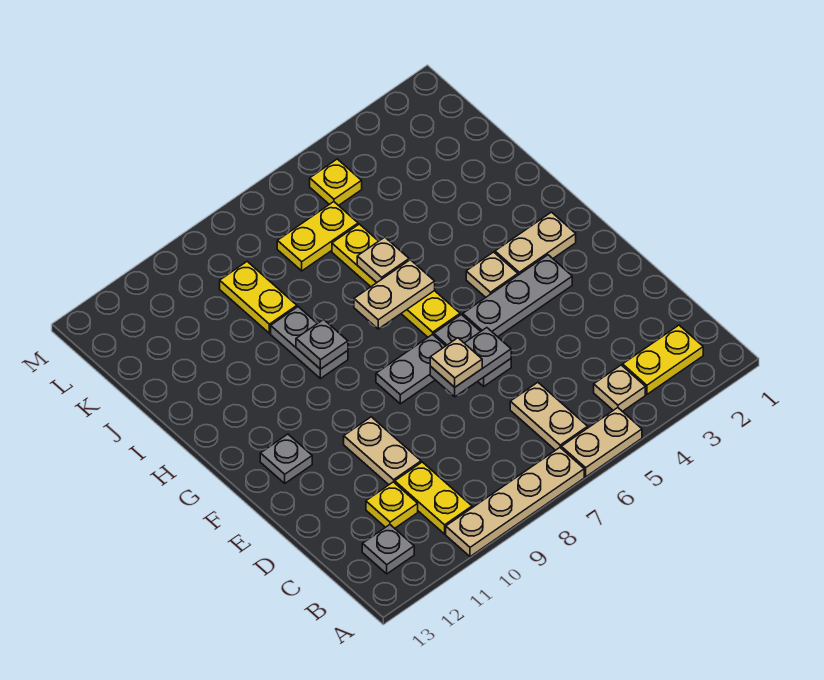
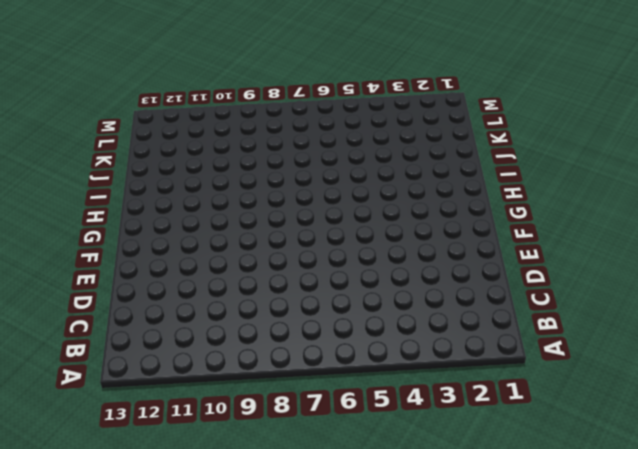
none -> tan 1x2 plate [561,408,642,477]
none -> tan 1x4 plate [446,448,584,557]
none -> yellow 1x2 plate [623,325,703,394]

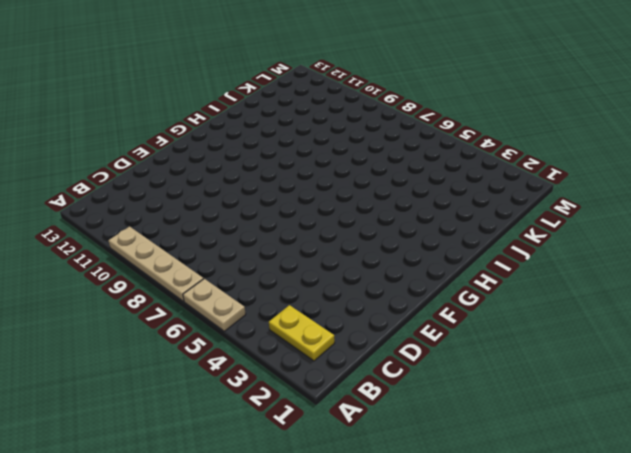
none -> tan 1x1 plate [594,365,645,412]
none -> tan 1x2 plate [510,382,588,450]
none -> yellow 1x2 plate [395,462,472,534]

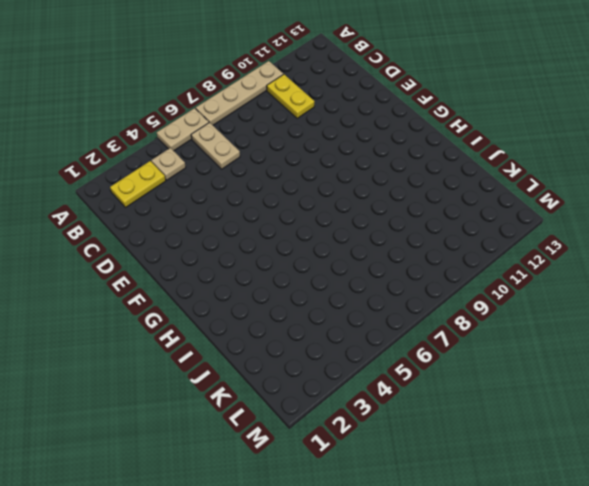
none -> grey 1x1 plate [362,525,414,574]
none -> yellow 1x1 plate [366,482,418,528]
none -> tan 1x2 plate [344,417,421,485]

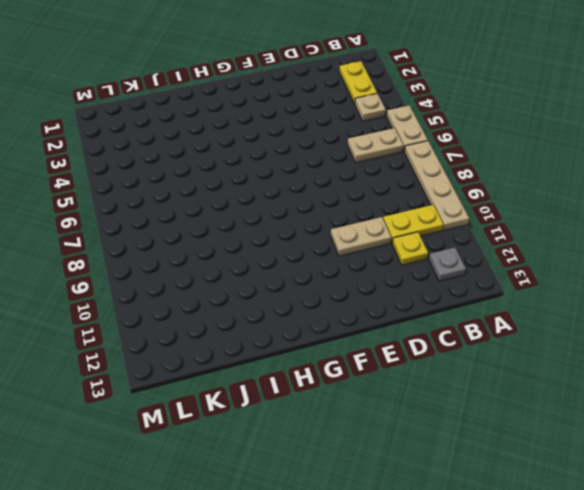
none -> grey 1x2 plate [434,315,511,386]
none -> grey 1x3 plate [463,255,572,337]
none -> grey 1x2 plate [376,334,445,404]

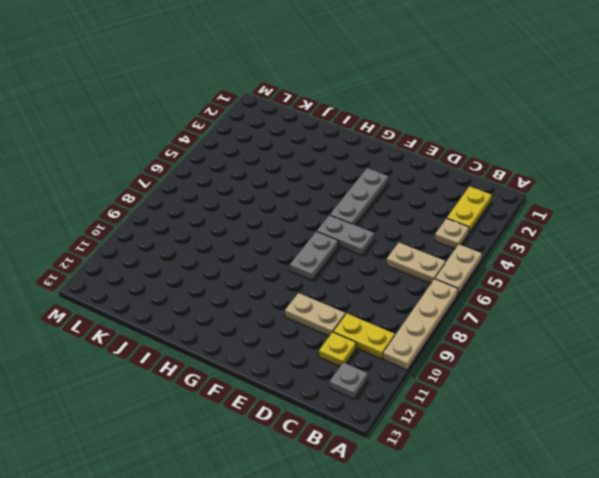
none -> grey 1x1 plate [260,434,312,483]
none -> tan 1x2 plate [495,212,576,275]
none -> tan 1x1 plate [466,252,518,297]

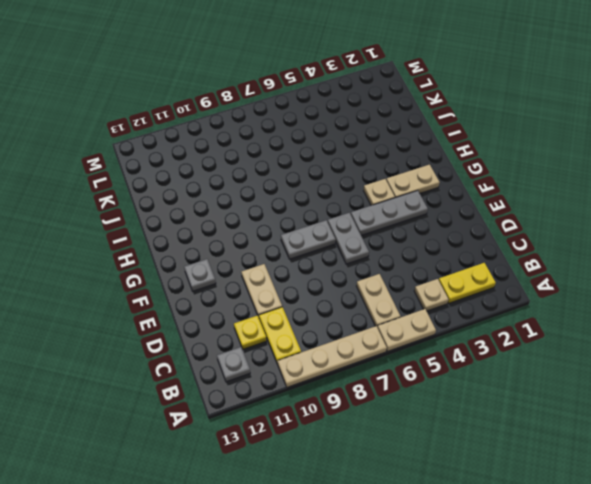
none -> yellow 1x4 plate [332,224,460,337]
none -> grey 1x2 plate [271,307,348,379]
none -> yellow 1x2 plate [220,262,297,333]

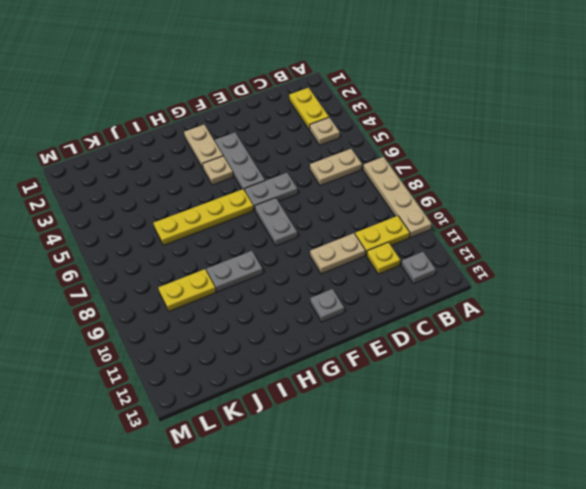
none -> tan 1x2 plate [561,408,642,477]
none -> yellow 1x2 plate [277,202,358,271]
none -> yellow 1x1 plate [310,159,362,206]

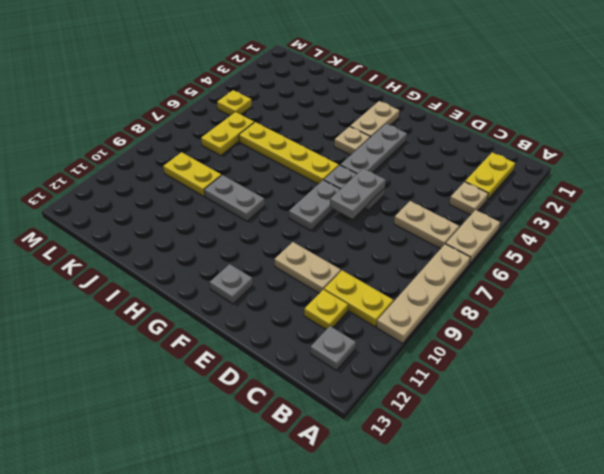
none -> tan 1x2 plate [354,260,435,329]
none -> grey 1x1 plate [296,320,348,369]
none -> tan 1x1 plate [357,237,409,283]

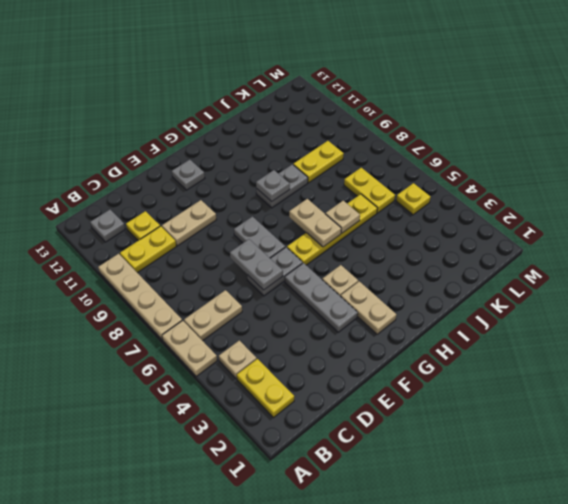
none -> tan 1x1 plate [430,338,482,387]

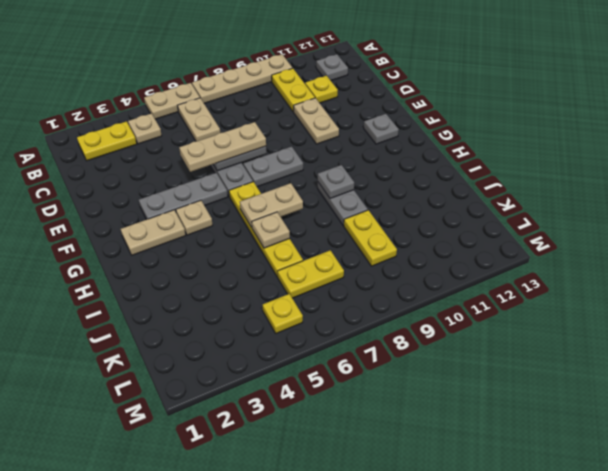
tan 1x3 plate [179,122,266,172] -> tan 1x1 plate [430,338,482,387]

